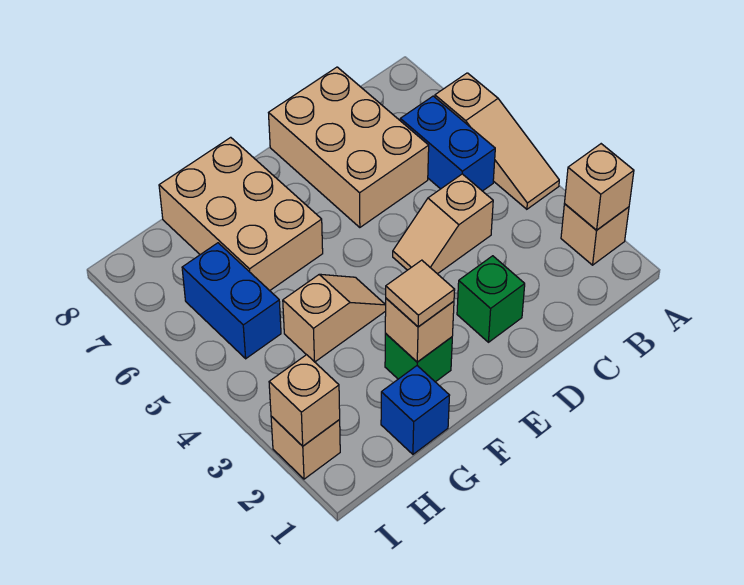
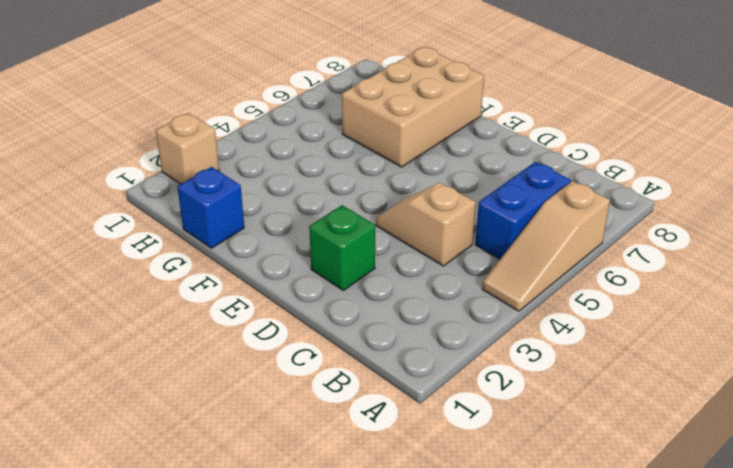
none -> tan 1x1 brick [561,204,629,265]
none -> tan 2x3 brick [269,67,429,228]
none -> green 1x1 brick [385,334,452,382]

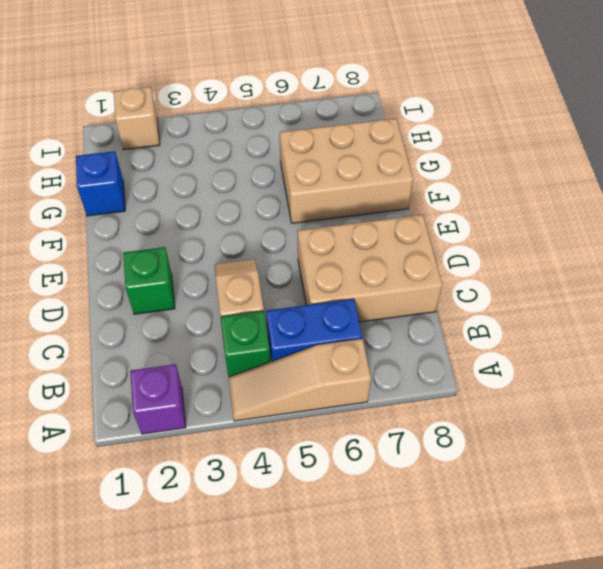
purple 1x1 brick [130,364,186,434] -> tan 1x1 brick [561,204,629,265]
green 1x1 brick [220,311,271,377] -> green 1x1 brick moved to [385,334,452,382]
none -> tan 1x2 slope [283,274,386,362]
none -> blue 1x2 brick [182,243,281,359]
none -> tan 1x1 brick [565,144,634,230]

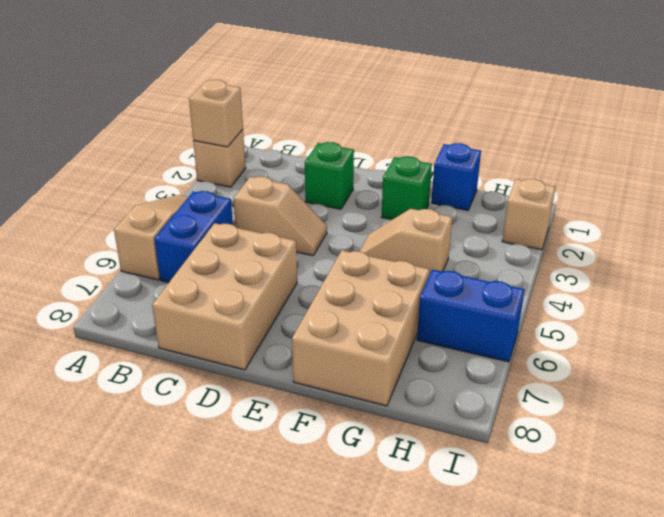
blue 1x2 brick [417,270,525,362] -> blue 1x2 brick turned to [182,243,281,359]
none -> tan 1x1 brick [385,298,454,362]
none -> tan 1x1 brick [269,355,340,446]
none -> tan 1x1 tile [386,260,455,327]

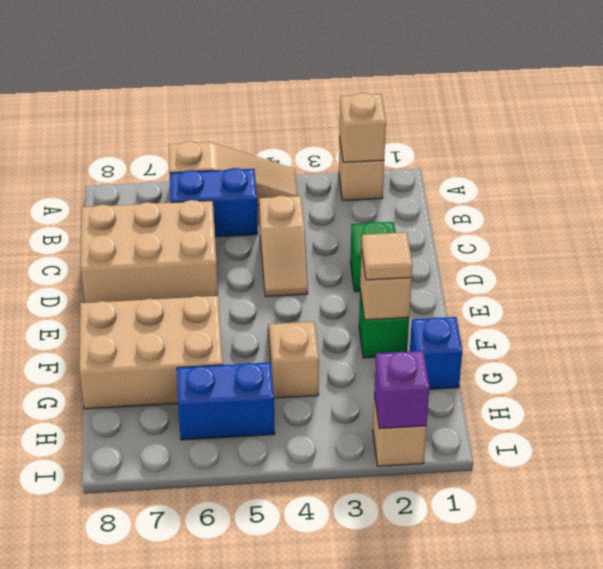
purple 1x1 brick [374,351,429,429] -> tan 1x1 brick [269,355,340,446]

